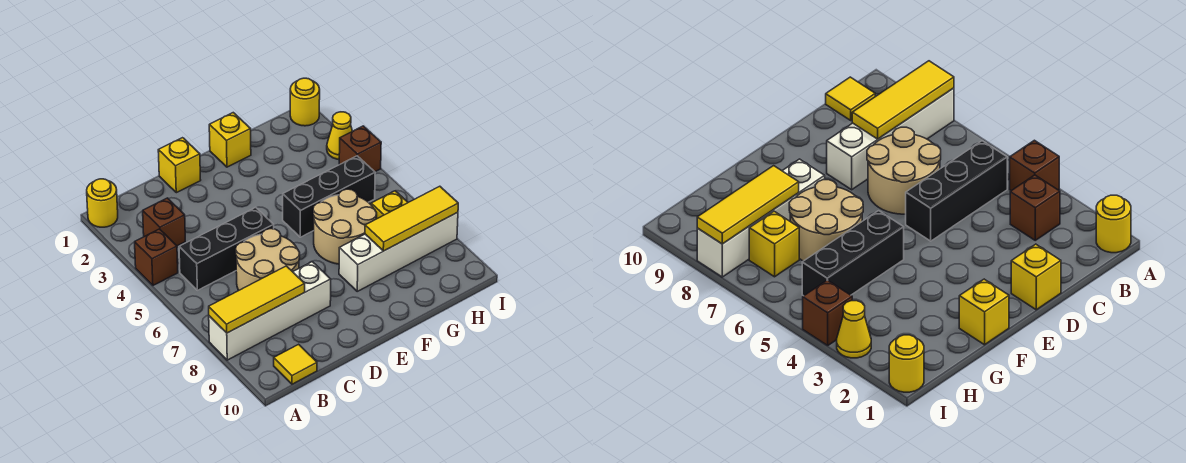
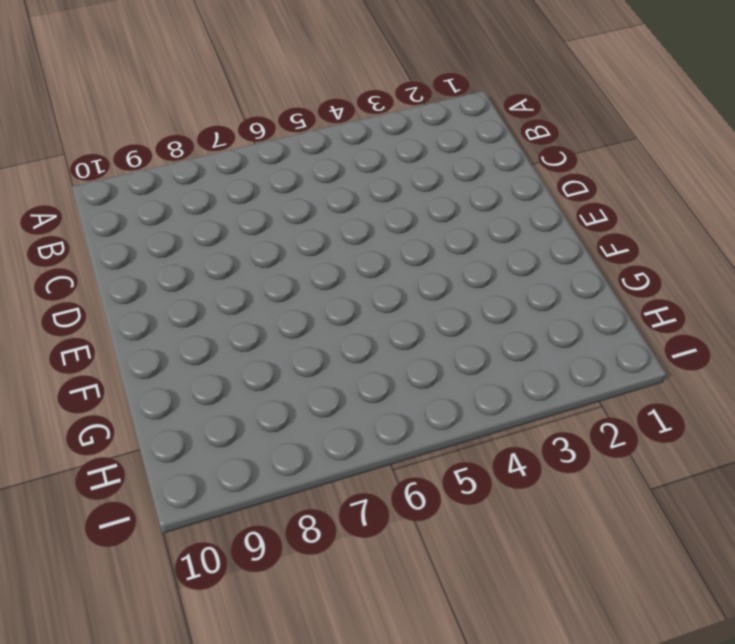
none -> yellow 1x1 round brick [87,179,118,227]
none -> brown 1x1 brick [135,229,178,285]
none -> white 1x4 brick [209,262,331,360]

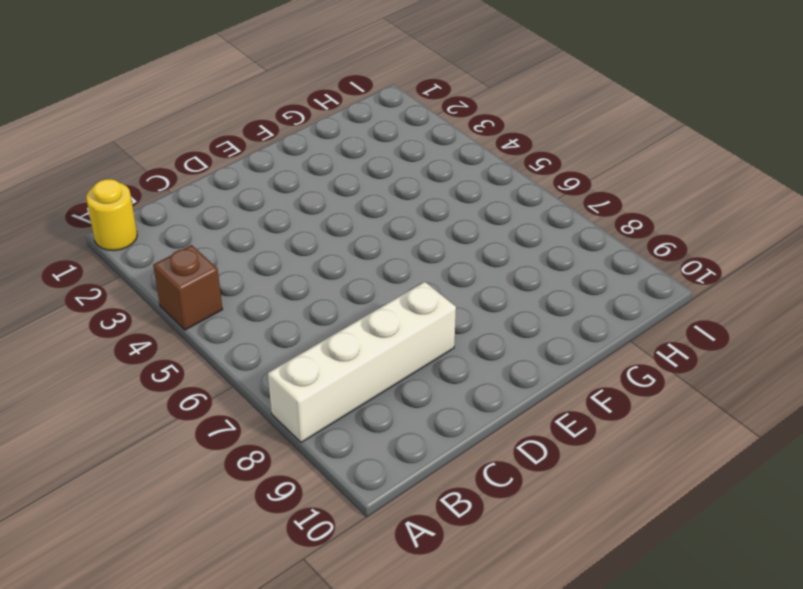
none -> brown 1x1 brick [143,198,185,246]
none -> black 1x3 brick [179,207,274,290]
none -> yellow 1x1 tile [274,344,317,384]

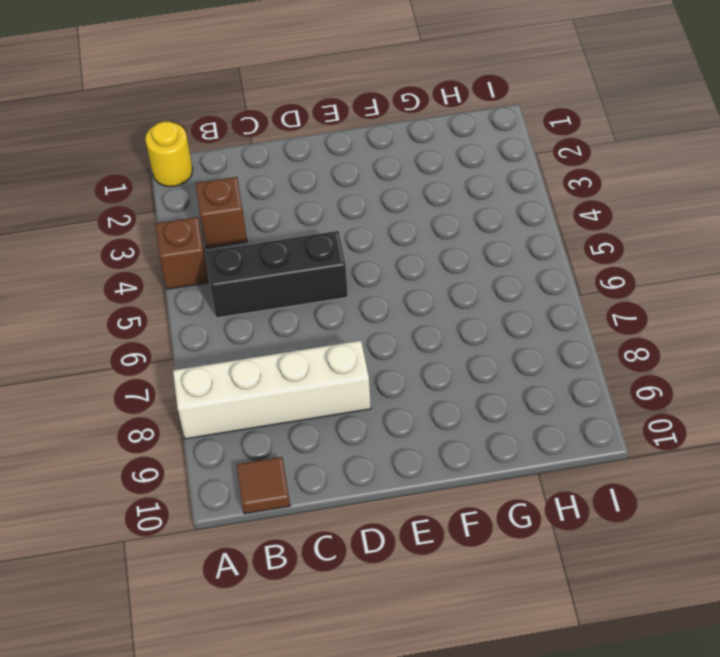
brown 1x1 tile [236,457,290,514] -> yellow 1x1 tile [274,344,317,384]
none -> tan 2x2 round brick [236,229,300,290]
none -> yellow 1x1 brick [158,138,201,193]
none -> yellow 1x1 brick [209,113,251,167]

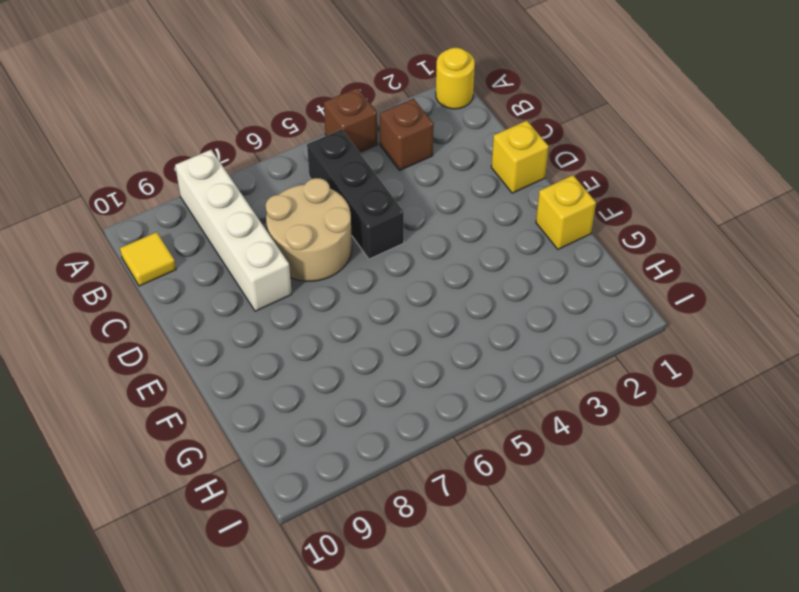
none -> black 1x3 brick [283,156,375,237]
none -> tan 2x2 round brick [313,189,377,264]
none -> white 1x4 brick [339,212,458,291]

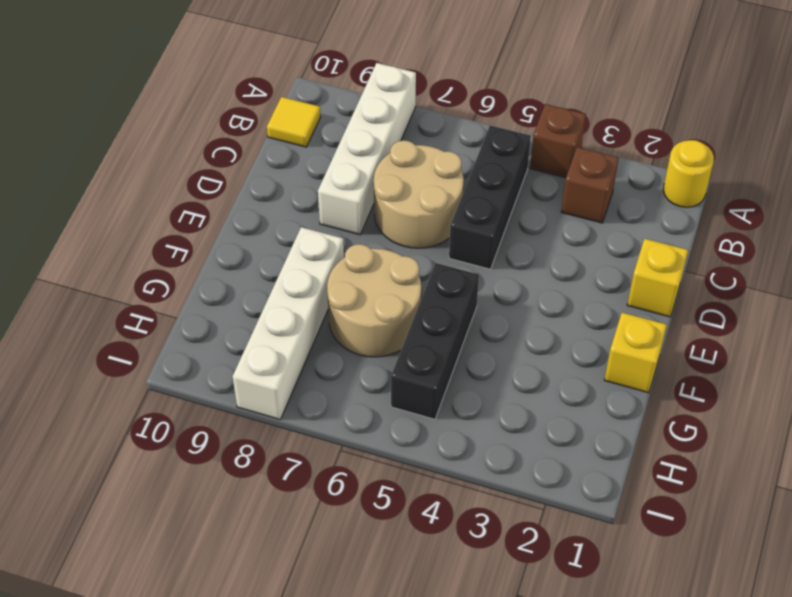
none -> yellow 1x1 brick [371,191,408,219]
none -> yellow 1x1 round brick [290,78,320,126]
none -> yellow 1x1 cone [327,112,352,160]

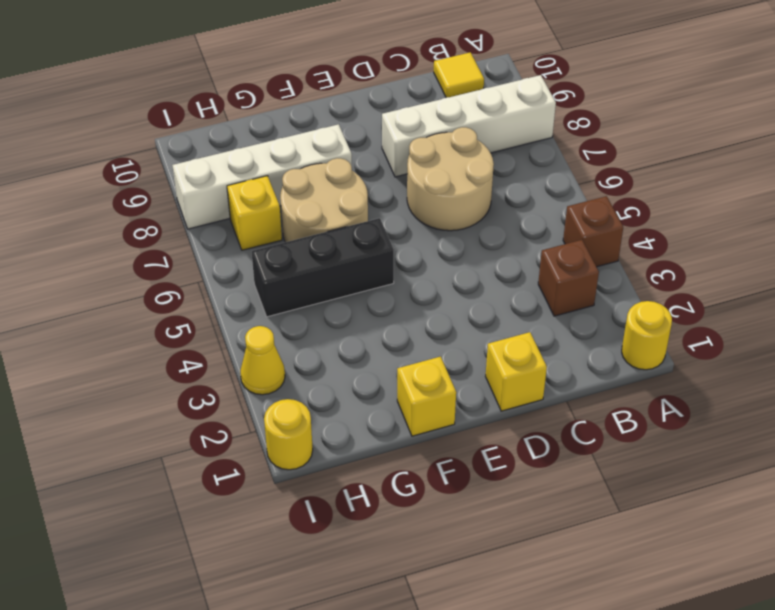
none -> black 1x3 brick [179,207,274,290]
none -> brown 1x1 brick [339,126,381,172]
none -> yellow 1x3 tile [209,266,305,333]

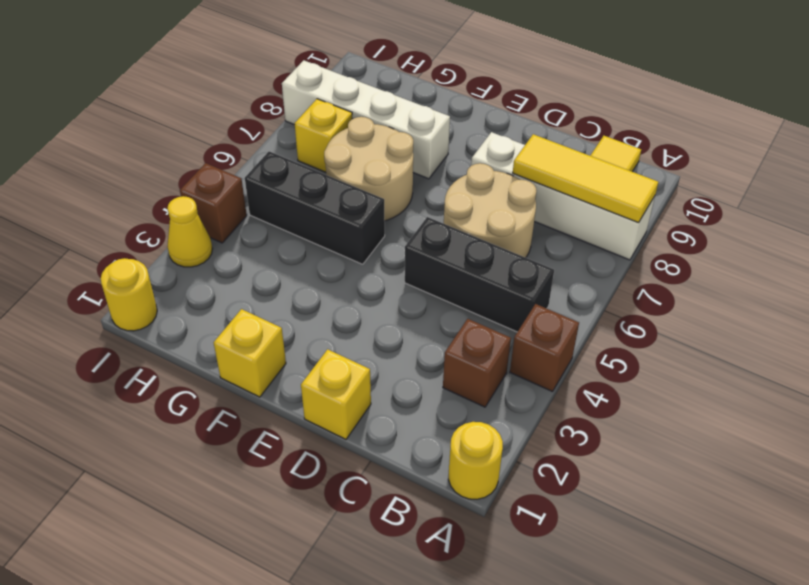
none -> yellow 1x3 tile [365,186,458,251]

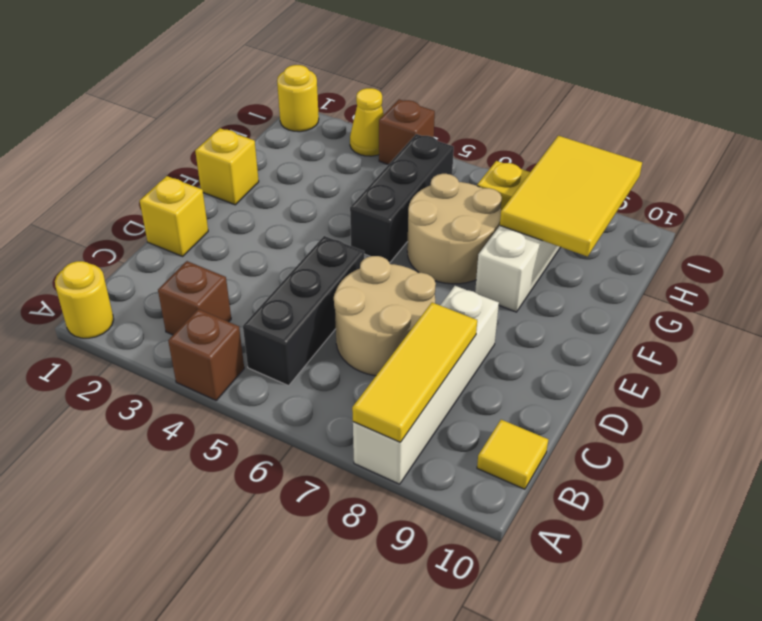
yellow 2x3 tile [500,136,642,256] -> yellow 1x3 tile [365,186,458,251]

